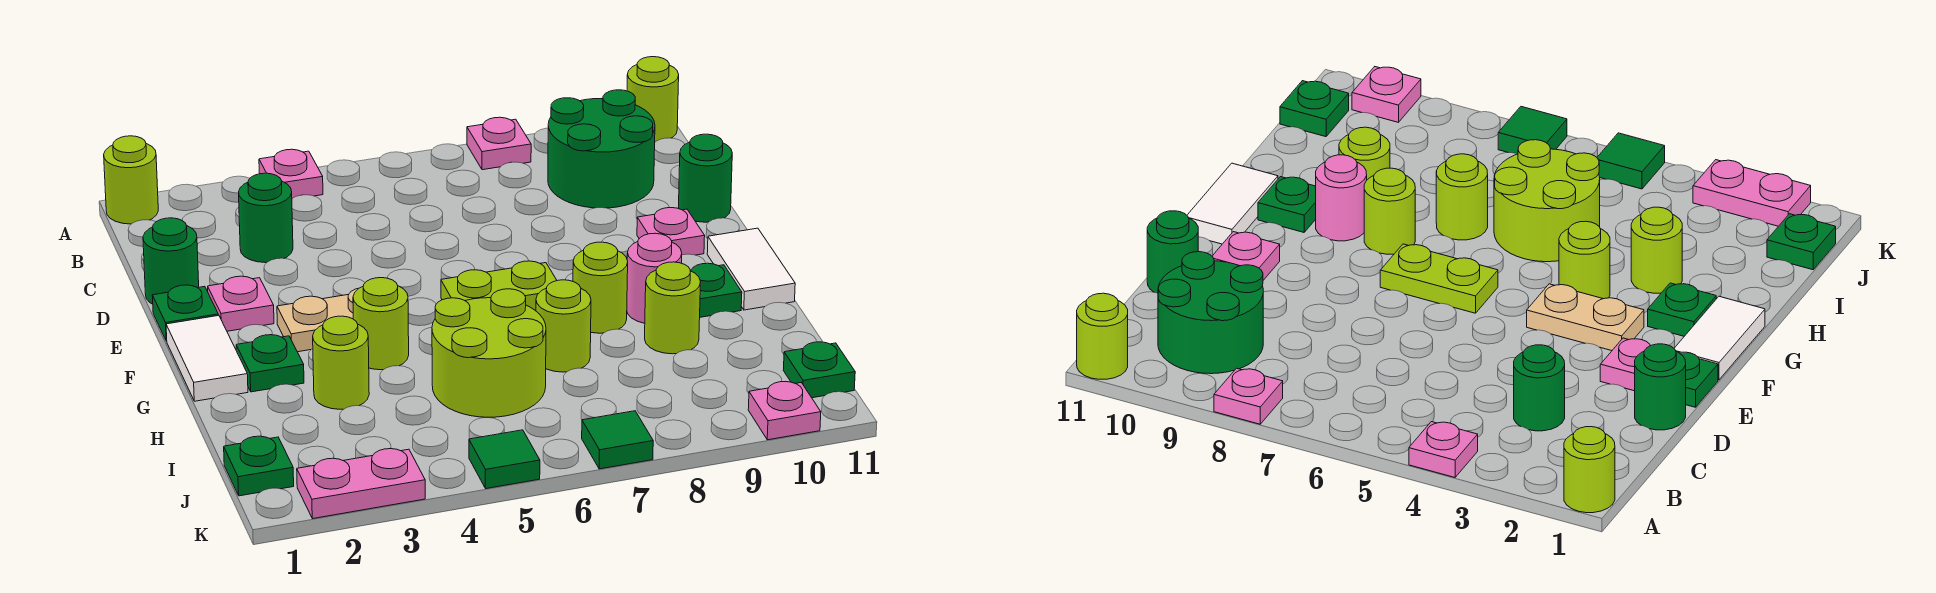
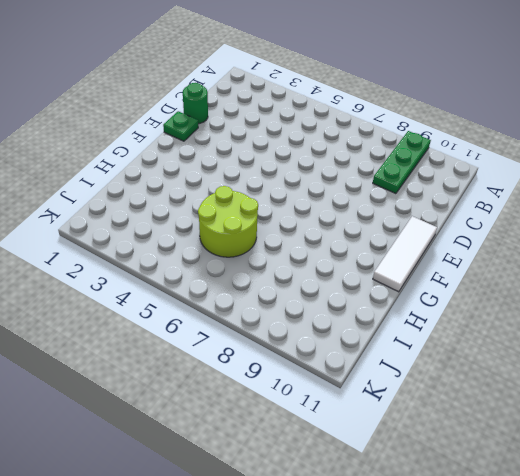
green 1x3 plate [373,131,431,194] -> green 2x2 round brick [548,90,655,208]
white 1x3 tile [373,216,437,292] -> white 1x2 tile [707,228,795,310]
none -> lime 1x1 round brick [104,136,158,224]
none -> pink 1x1 plate [259,149,323,198]
none -> pink 1x1 plate [467,117,531,170]
none -> lime 1x1 round brick [627,57,679,142]

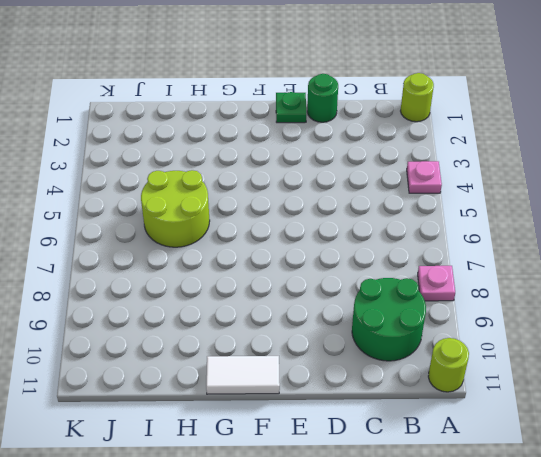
none -> green 1x1 round brick [239,173,293,263]
none -> green 1x1 round brick [678,134,732,222]
none -> pink 1x1 plate [208,276,274,331]
none -> pink 1x1 plate [637,208,705,255]

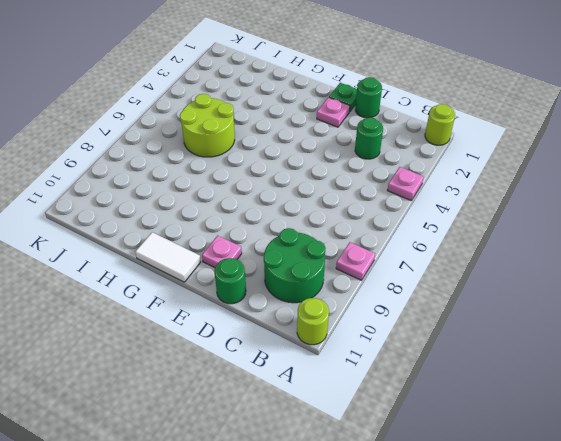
none -> white 1x2 tile [166,315,248,401]
none -> tan 1x2 plate [277,288,359,352]
none -> lime 1x2 plate [441,261,557,311]
none -> green 1x1 plate [236,335,304,392]

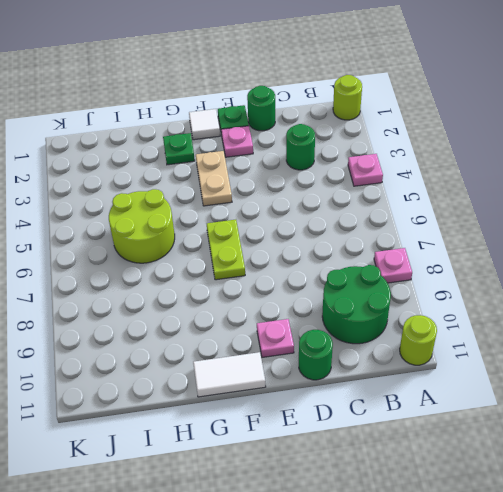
white 1x1 tile [189,109,220,140] -> white 1x2 tile [166,315,248,401]
none -> lime 1x1 round brick [353,278,409,370]
none -> lime 1x1 round brick [573,242,628,333]
none -> pink 1x1 round brick [627,233,682,323]
none -> green 1x1 plate [690,263,742,317]

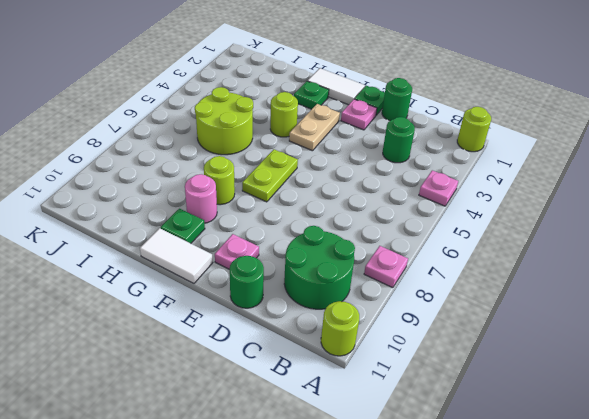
none -> lime 1x1 round brick [313,316,369,409]
none -> lime 1x1 round brick [536,280,591,372]
none -> lime 1x1 round brick [645,262,701,354]
none -> green 1x1 plate [224,436,294,496]

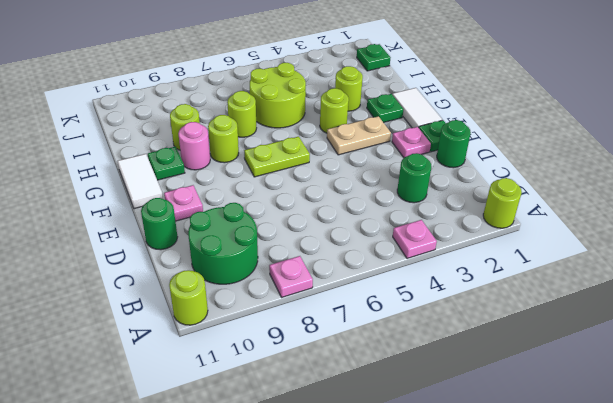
none -> green 1x1 plate [783,342,855,398]
none -> pink 1x2 plate [297,449,425,519]
none -> green 1x1 tile [469,430,540,489]
none -> green 1x1 tile [582,411,653,469]

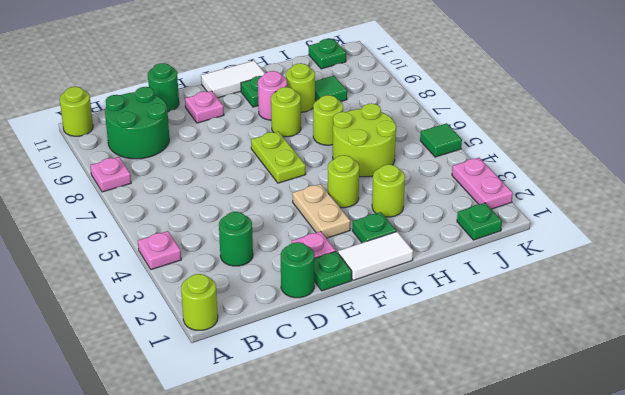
green 1x1 tile [315,76,347,102] -> green 1x1 tile moved to [582,411,653,469]
none -> pink 1x1 plate [748,382,821,440]

